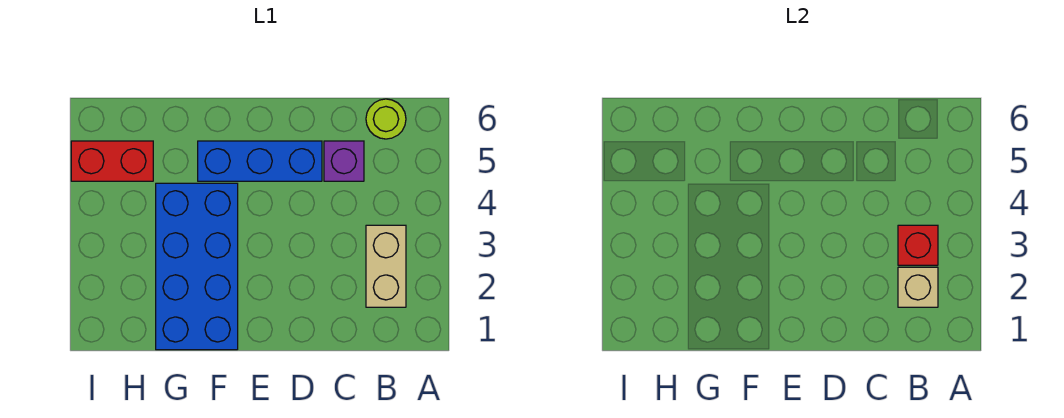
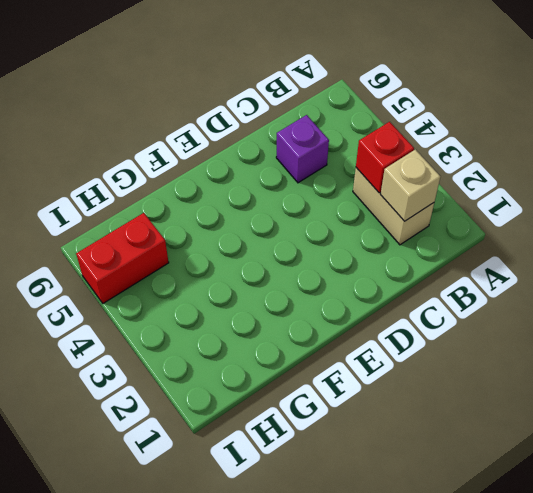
none -> lime 1x1 round brick [366,99,406,139]
none -> blue 1x3 brick [198,141,322,181]

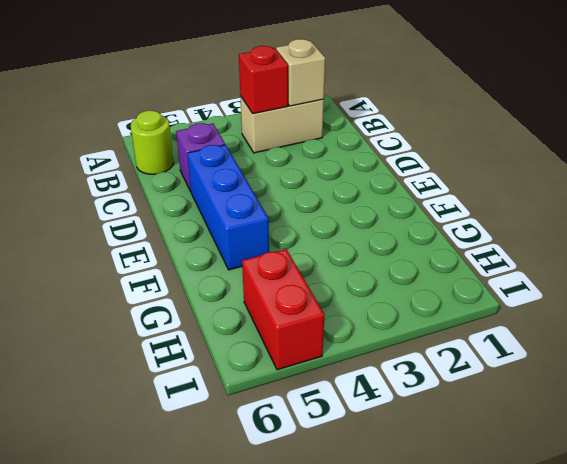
none -> blue 2x4 brick [156,183,238,350]

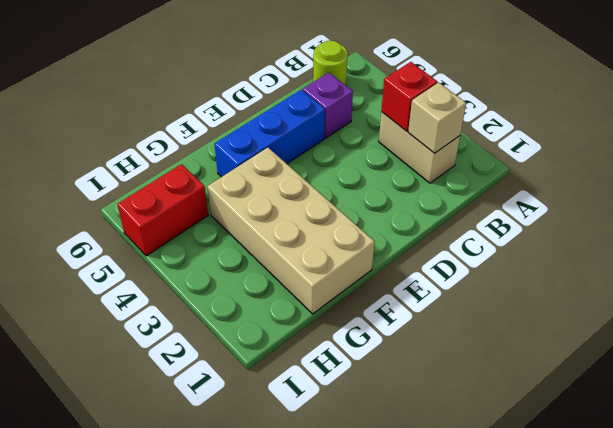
tan 2x4 brick [207,148,375,314] -> blue 2x4 brick [156,183,238,350]

